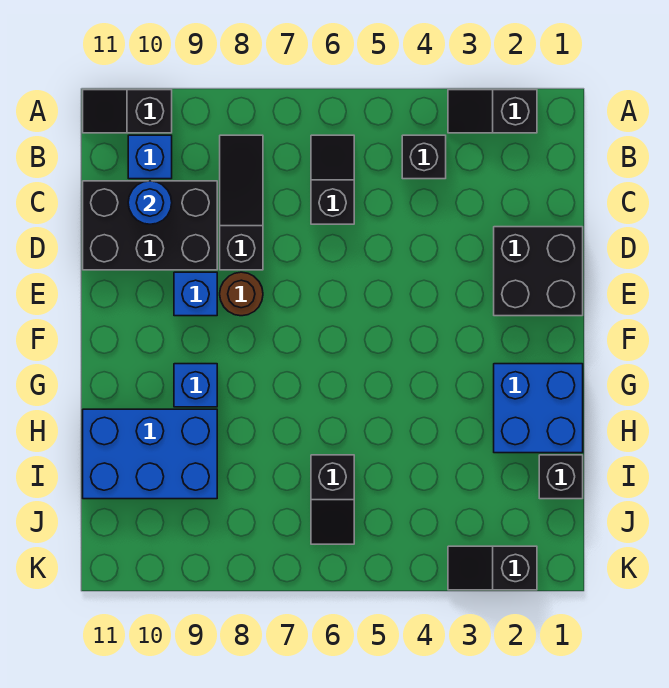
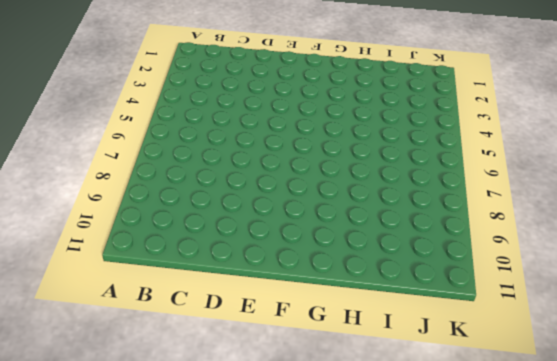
none -> black 1x2 slope [448,90,537,133]
none -> black 1x2 slope [83,90,172,133]
none -> black 1x1 brick [402,135,446,179]

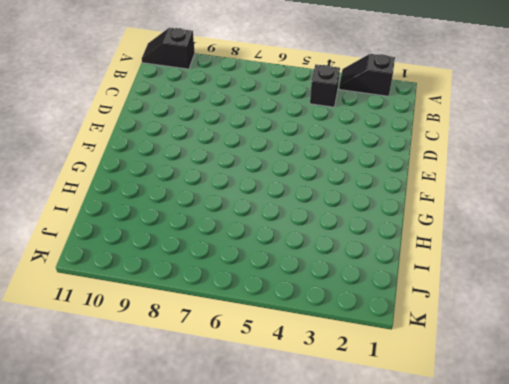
none -> black 1x2 slope [311,135,354,224]
none -> black 1x3 slope [220,135,263,270]
none -> blue 1x1 brick [128,135,172,179]

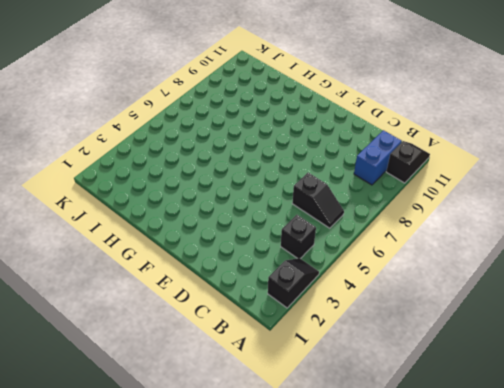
blue 1x2 brick [354,130,402,185] -> blue 1x1 brick [128,135,172,179]
none -> black 1x3 slope [220,135,263,270]
none -> black 2x3 brick [83,181,217,270]
none -> black 2x2 brick [494,227,583,316]

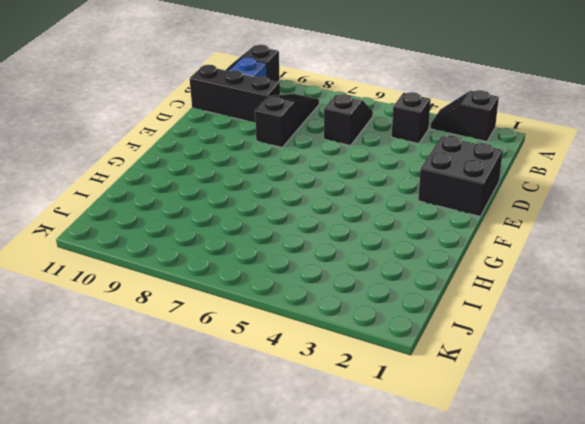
black 1x3 brick [190,65,280,122] -> black 2x3 brick [83,181,217,270]
none -> brown 1x1 round brick [220,272,263,316]
none -> blue 1x1 brick [174,272,217,316]
none -> blue 2x2 brick [494,364,583,453]

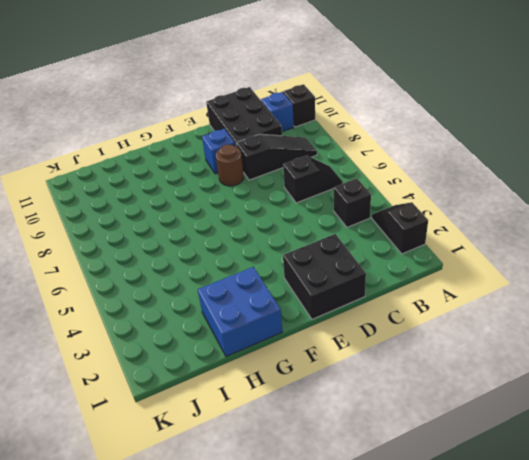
none -> blue 1x1 brick [174,364,217,407]
none -> blue 2x3 brick [83,409,217,499]
none -> black 1x1 brick [539,455,583,499]

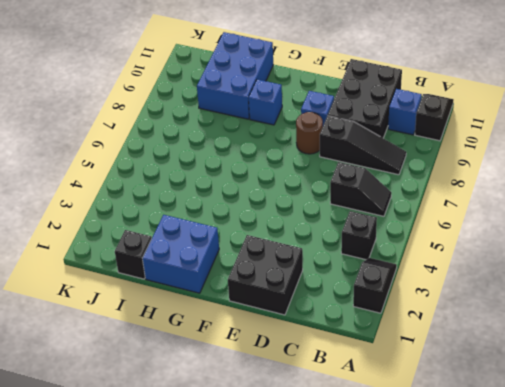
none -> black 1x2 slope [311,455,354,544]
none -> black 1x2 slope [448,546,537,590]
none -> blue 1x1 round brick [128,181,172,224]

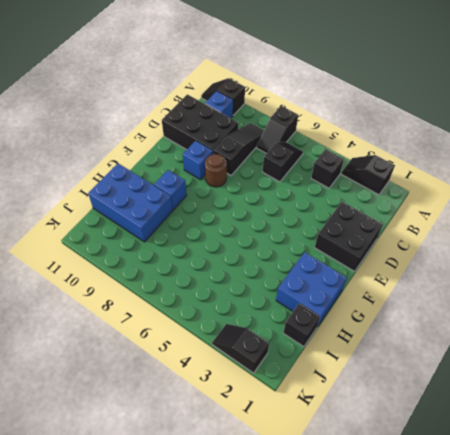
black 1x2 slope [257,106,298,153] -> black 1x2 slope moved to [311,455,354,544]
none -> blue 1x1 round brick [128,181,172,224]

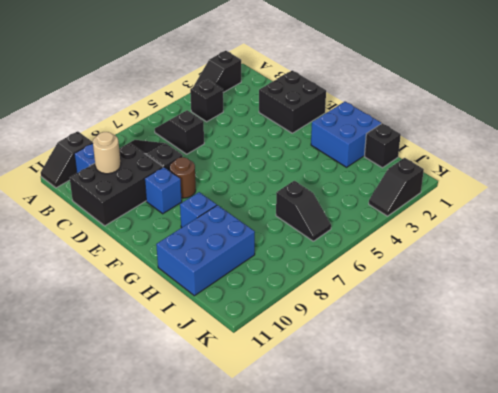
tan 1x1 round brick [93,132,121,174] -> blue 1x1 round brick [128,181,172,224]

